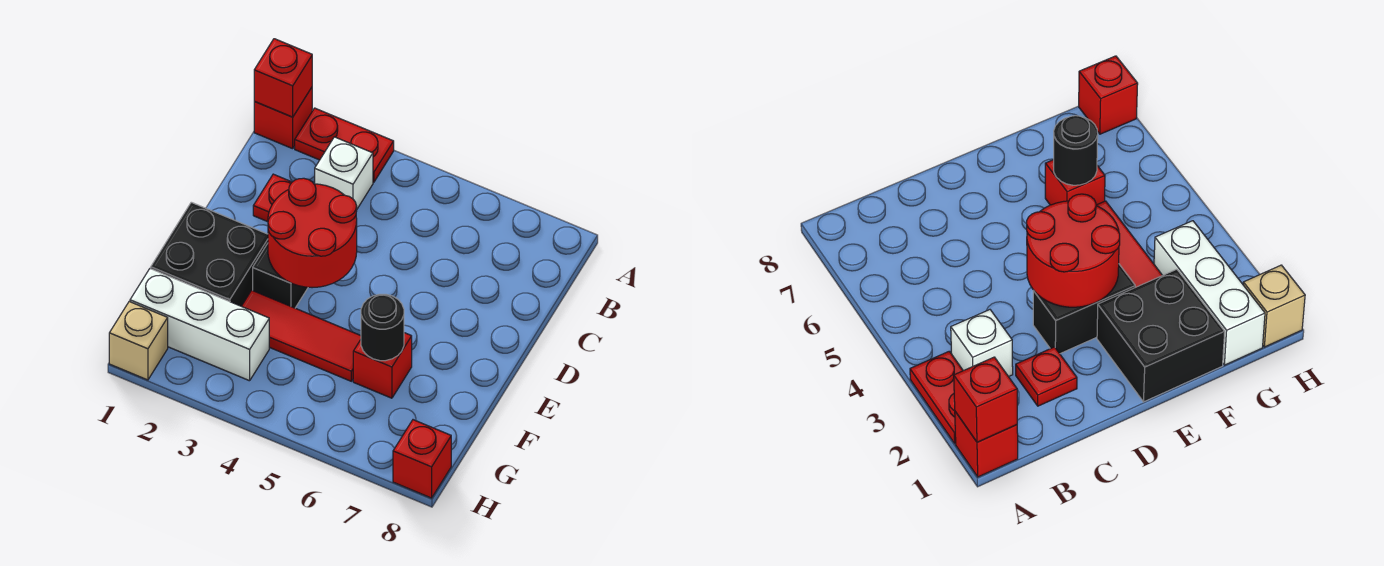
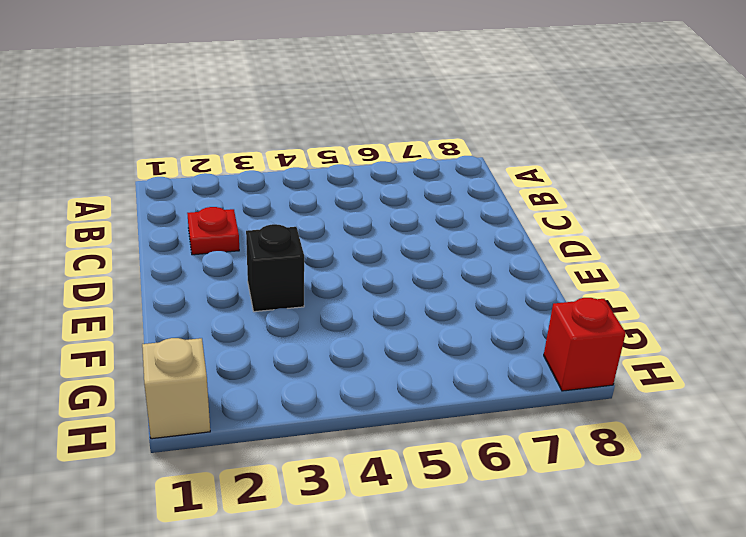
black 1x1 brick [246,224,304,312] -> black 1x2 brick [253,243,308,308]
none -> red 1x1 brick [254,87,312,149]
none -> red 1x2 plate [295,108,394,182]
none -> white 1x1 brick [315,137,373,209]

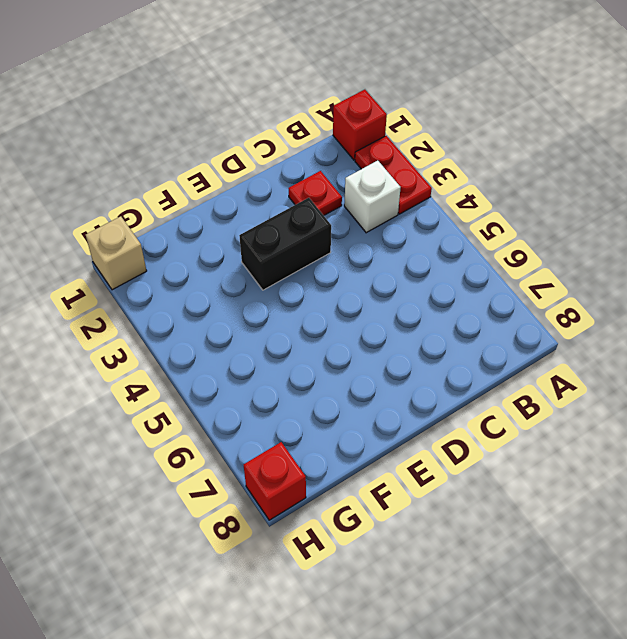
none -> black 2x2 brick [151,202,268,306]
none -> red 1x3 tile [241,290,361,381]
none -> red 1x1 brick [353,333,412,398]

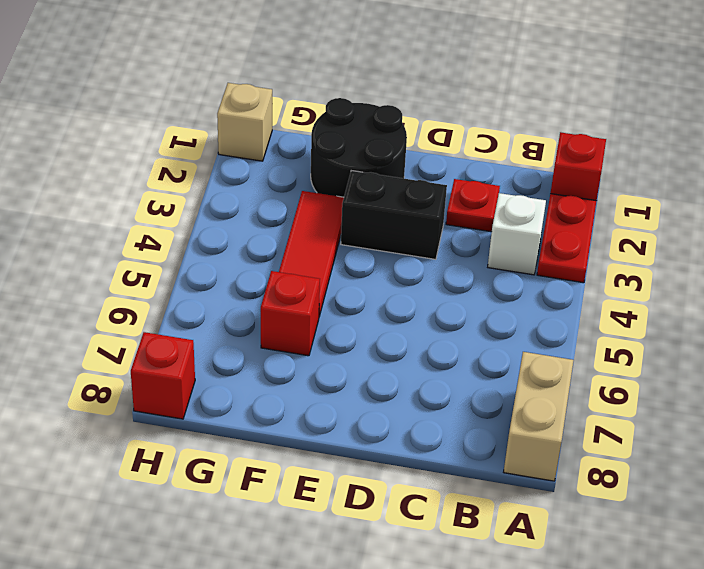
tan 1x2 brick [504,352,574,481] -> none
black 2x2 round brick [311,98,407,197] -> black 2x2 brick [151,202,268,306]
none -> white 1x3 brick [130,268,269,381]
none -> red 1x1 brick [254,39,312,117]
none -> red 2x2 round brick [268,178,357,288]

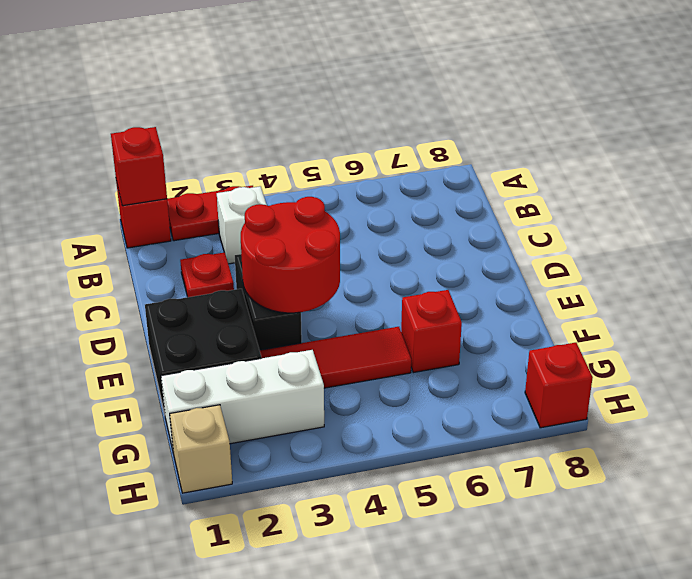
none -> black 1x1 round brick [361,294,404,361]

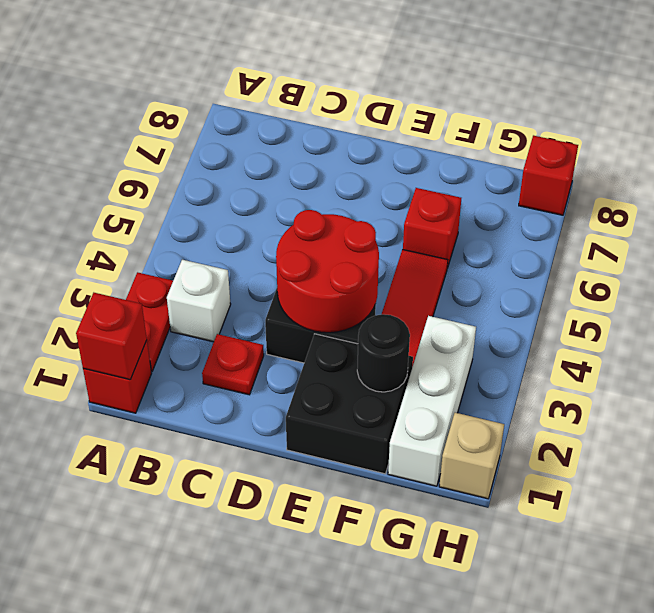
black 1x1 round brick [357,314,410,392] -> black 1x1 round brick moved to [361,294,404,361]

